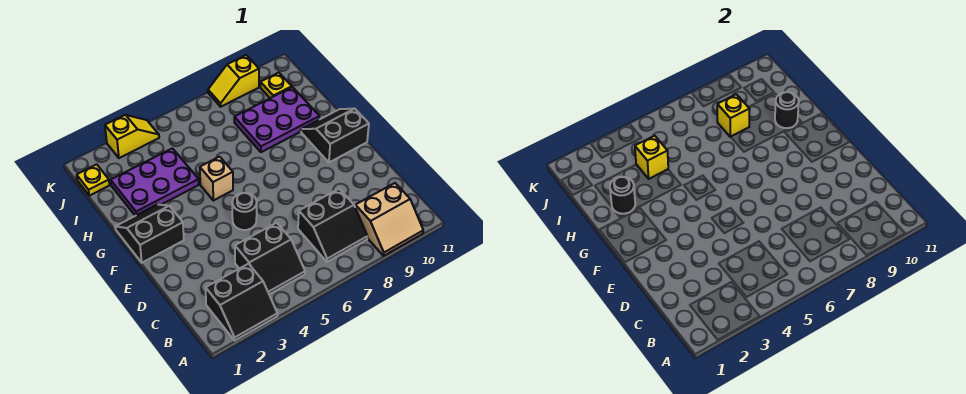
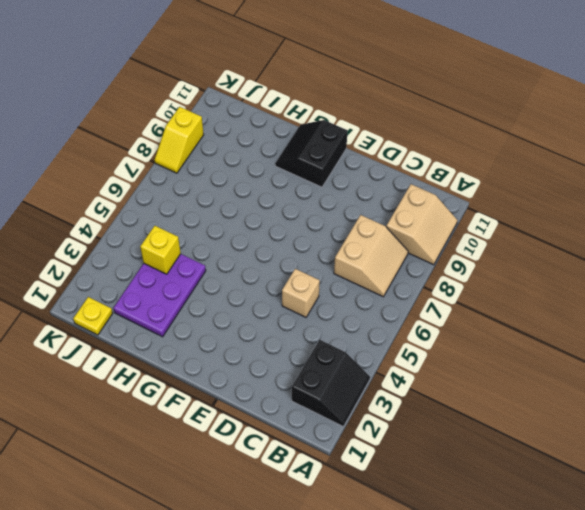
tan 2x2 slope [334,215,408,297] -> black 2x2 slope [298,189,367,262]
tan 1x1 brick [282,269,320,317] -> tan 1x1 brick moved to [200,157,233,201]
none -> black 2x2 slope [235,223,305,294]
none -> black 1x1 round brick [232,193,257,230]
none -> black 2x2 slope [115,204,184,263]

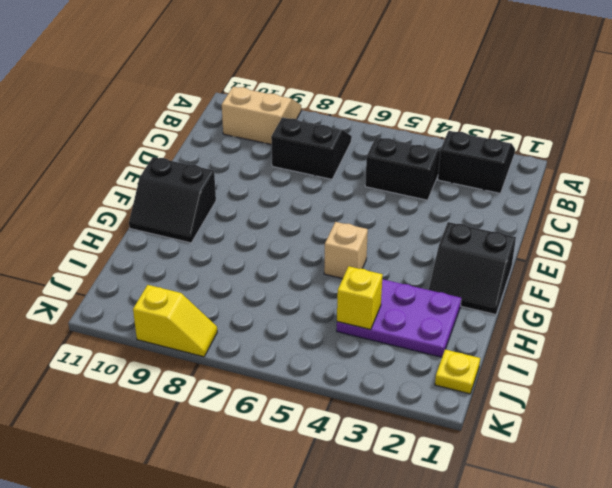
none -> black 1x1 round brick [232,193,257,230]
none -> purple 2x3 plate [234,87,320,152]
none -> yellow 1x1 plate [260,73,292,98]

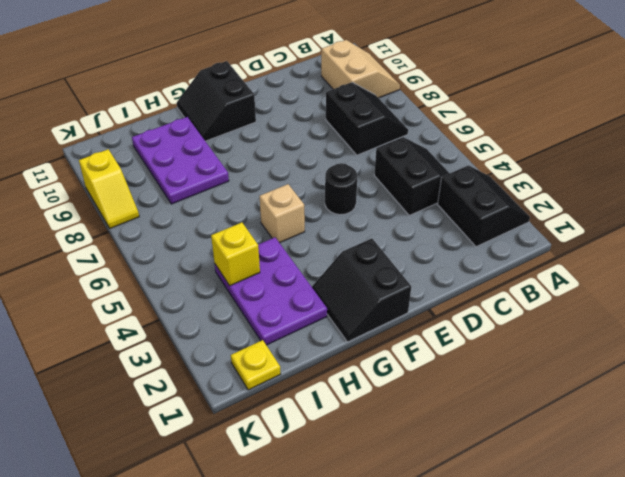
none -> yellow 1x1 plate [260,73,292,98]
none -> yellow 1x2 slope [105,115,159,158]
none -> black 1x1 round brick [610,177,635,214]

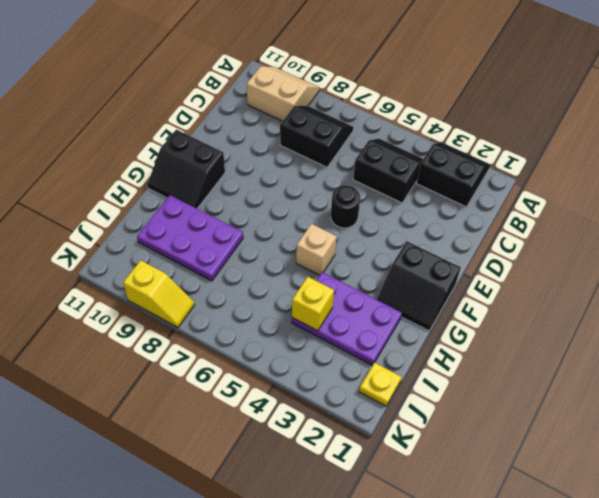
none -> yellow 1x1 plate [260,73,292,98]
none -> yellow 1x2 slope [105,115,159,158]
none -> black 1x1 round brick [610,177,635,214]

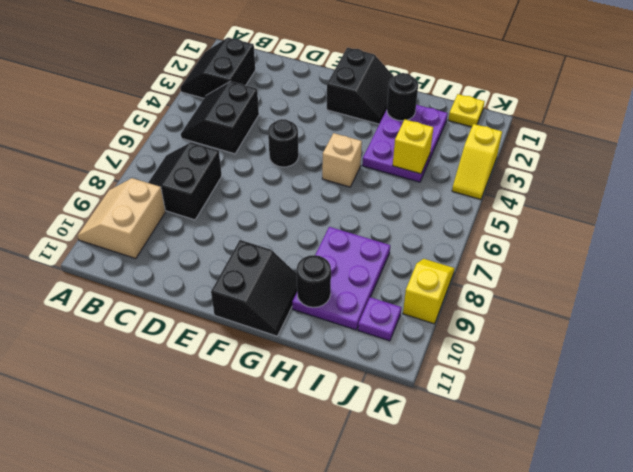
purple 1x1 plate [358,297,401,341] -> yellow 1x1 plate [260,73,292,98]
none -> yellow 1x1 brick [717,94,750,137]

